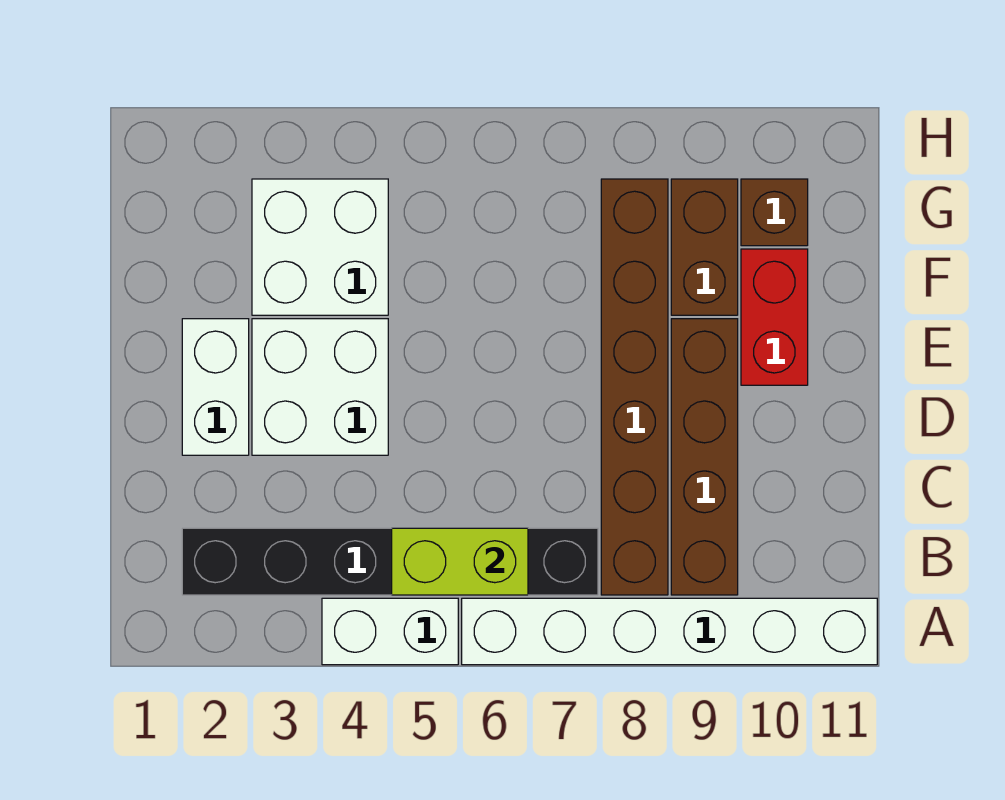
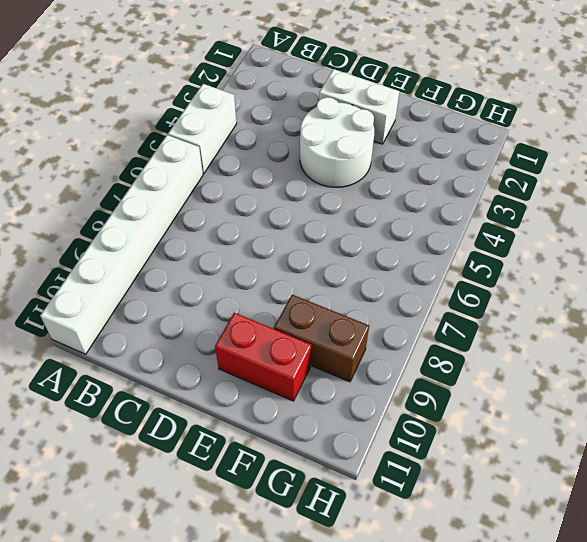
white 2x2 round brick [300,97,374,187] -> white 2x2 brick [252,319,388,455]
none -> black 1x6 brick [182,528,598,595]
none -> brown 1x6 brick [601,179,668,595]
none -> brown 1x4 brick [671,319,738,595]

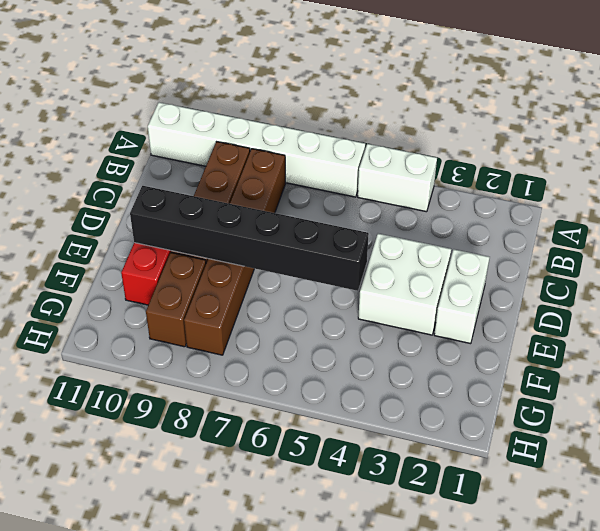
black 1x6 brick [130,186,369,291] -> black 1x6 brick moved to [182,528,598,595]
none -> white 2x2 brick [252,179,388,315]
none -> brown 1x1 brick [741,179,808,246]
none -> lime 1x2 brick [392,528,528,595]

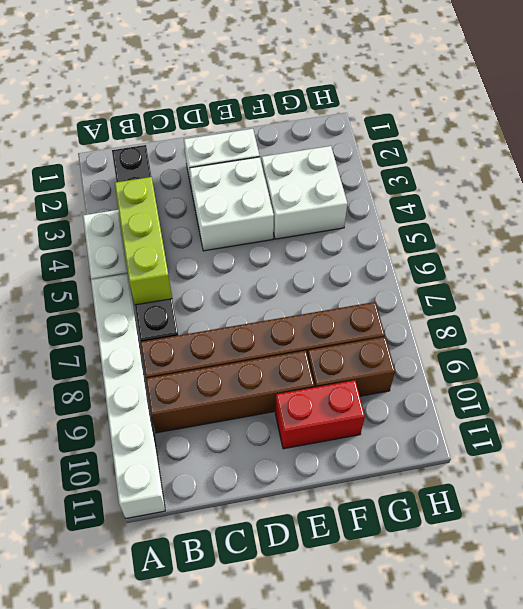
lime 1x3 brick [115,177,172,305] -> lime 1x2 brick [392,528,528,595]
none -> brown 1x1 brick [741,179,808,246]

